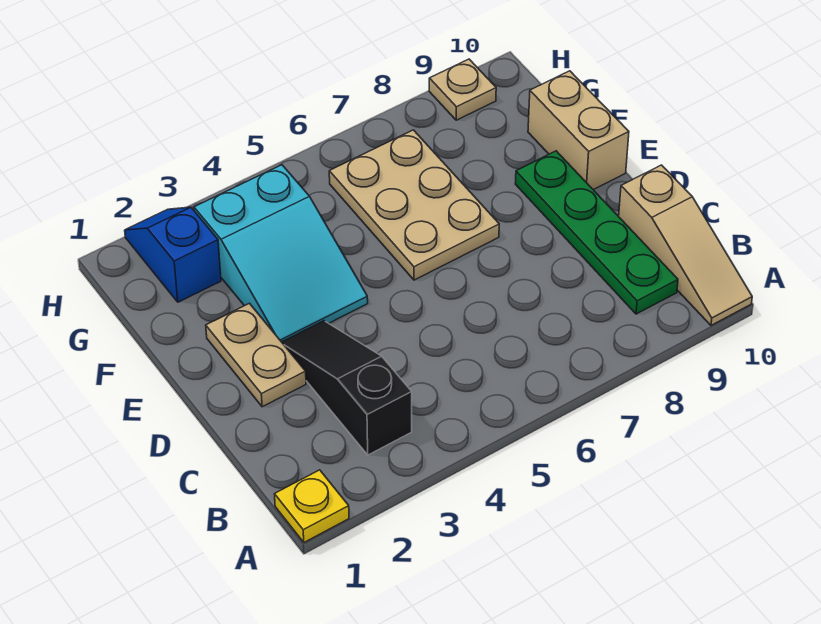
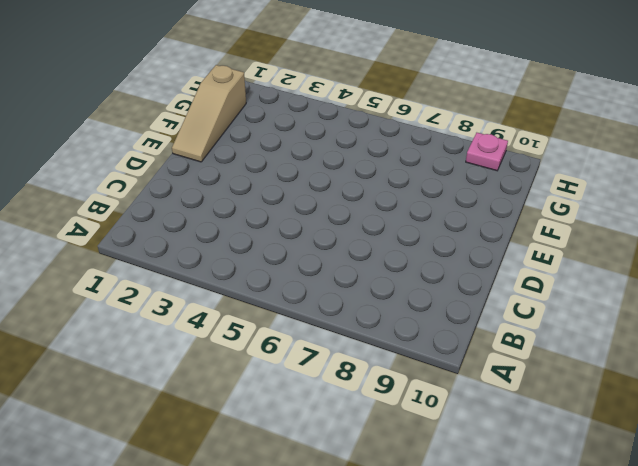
tan 1x3 slope [172,65,246,162] -> tan 1x3 slope moved to [619,165,752,325]
pink 1x1 plate [466,133,508,171] -> tan 1x1 plate [429,59,496,120]
none -> yellow 1x1 plate [275,470,349,542]
none -> black 1x3 slope [282,321,412,455]

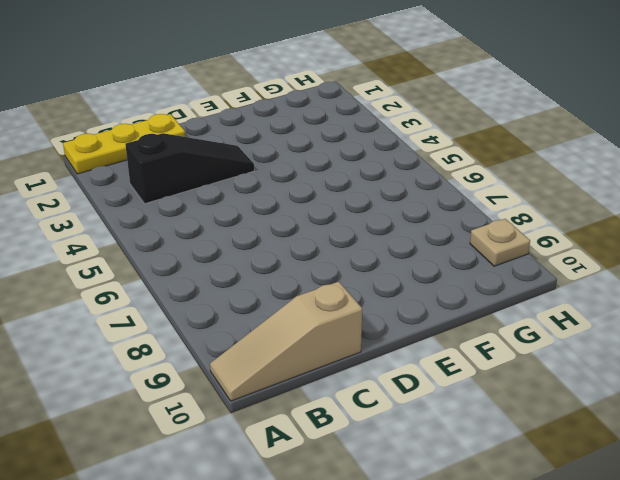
yellow 1x3 plate [63,114,185,174] -> yellow 1x1 plate [275,470,349,542]
none -> green 1x4 plate [515,151,678,314]
none -> tan 1x2 plate [206,303,306,407]

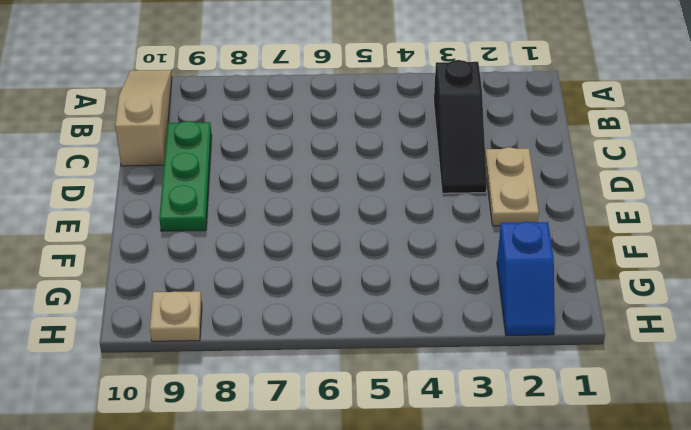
green 1x3 plate [159,121,212,231] -> green 1x4 plate [515,151,678,314]
none -> yellow 1x1 plate [275,470,349,542]
none -> cyan 2x3 slope [194,165,368,342]

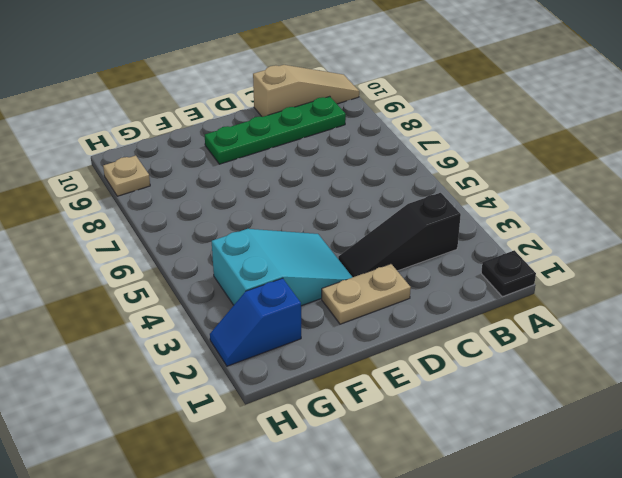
black 1x1 plate [481,250,536,297] -> yellow 1x1 plate [275,470,349,542]
none -> tan 2x3 plate [329,130,499,280]
none -> tan 1x2 brick [528,71,629,190]

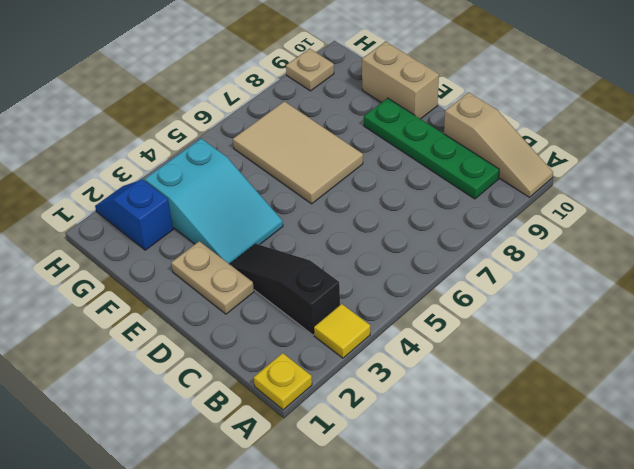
yellow 1x1 tile [314,304,370,358] -> none
tan 2x3 tile [233,101,363,204] -> tan 2x3 plate [329,130,499,280]

